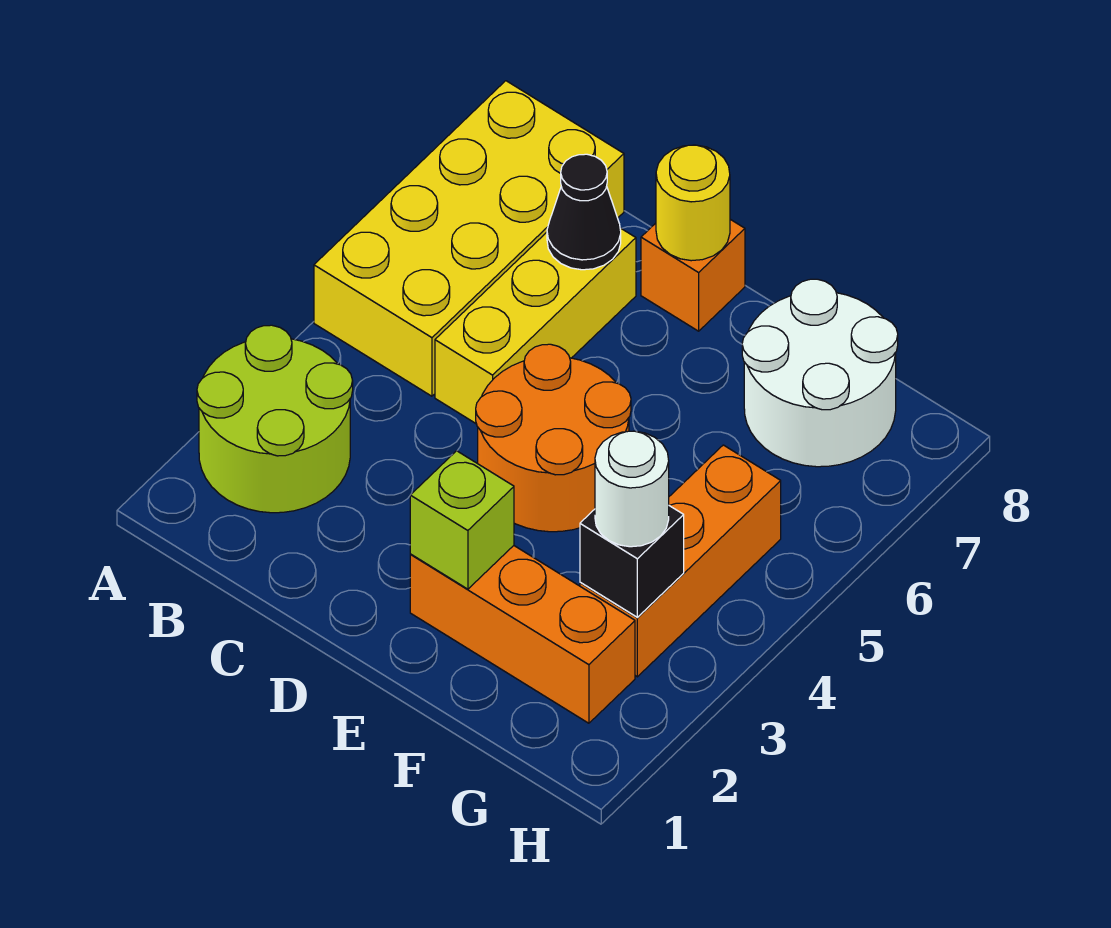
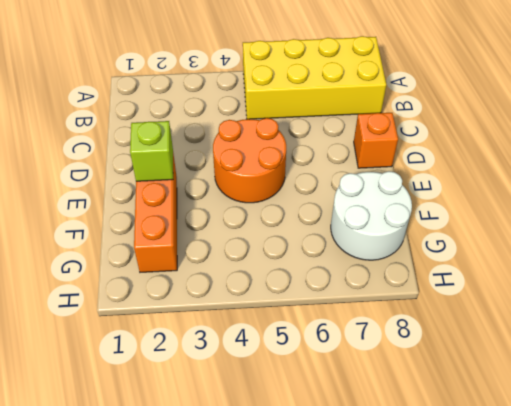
none -> lime 2x2 round brick [197,325,353,513]
none -> yellow 1x3 brick [435,228,636,423]
none -> orange 1x3 brick [580,445,781,677]

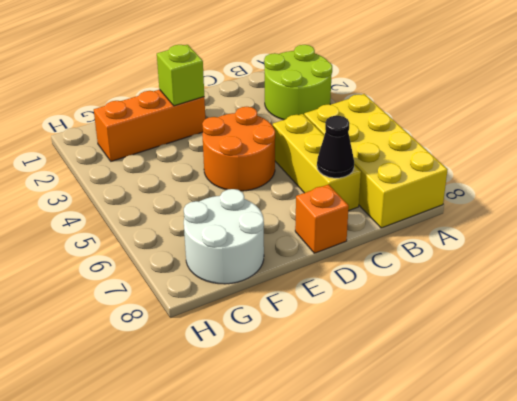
none -> orange 1x3 brick [580,445,781,677]
none -> yellow 1x1 round brick [656,145,730,261]
none -> black 1x1 brick [580,506,684,617]

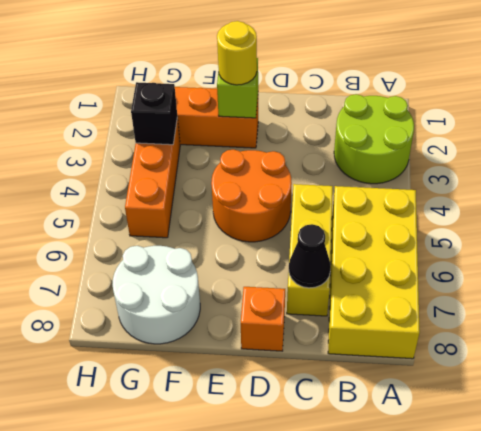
yellow 1x1 round brick [217,21,257,85] -> yellow 1x1 round brick moved to [656,145,730,261]
none -> white 1x1 round brick [595,431,669,547]

